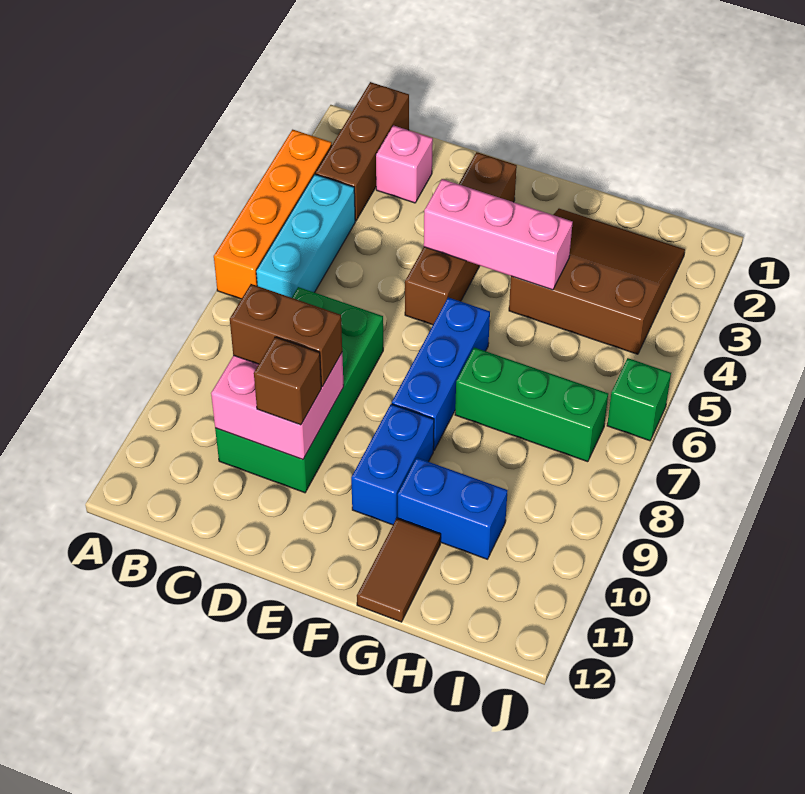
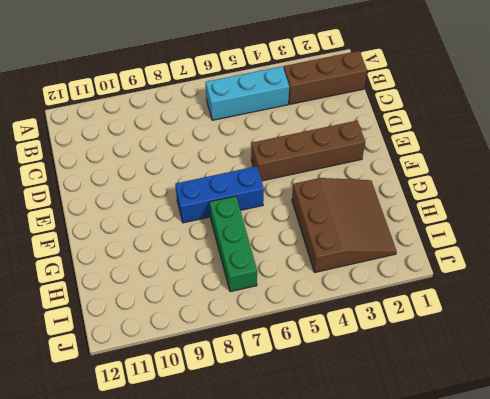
none -> orange 1x4 brick [214,130,332,299]
none -> pink 1x1 brick [376,125,433,203]
none -> green 2x4 brick [215,287,383,493]

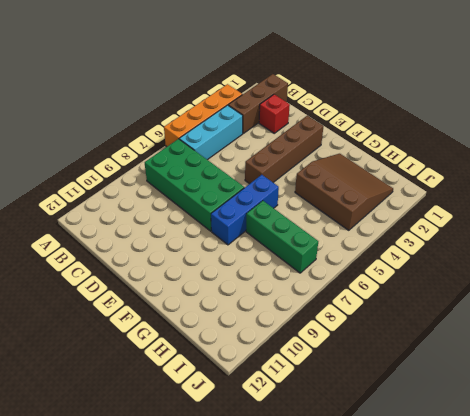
green 2x4 brick [145,139,244,231] -> green 2x4 brick turned to [215,287,383,493]
red 1x1 brick [259,94,290,133] -> pink 1x1 brick [376,125,433,203]
none -> blue 1x2 brick [351,404,434,525]
none -> blue 1x2 brick [398,458,508,559]
none -> brown 1x2 tile [357,518,441,622]

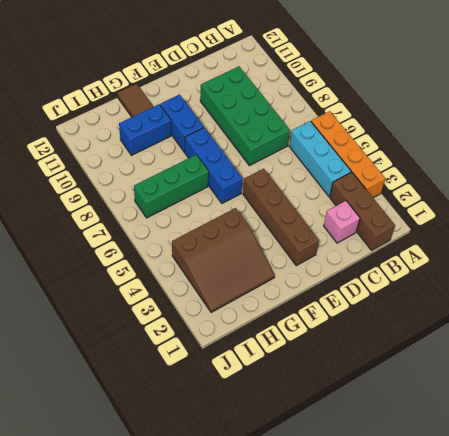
none -> green 1x1 brick [607,358,671,441]
none -> pink 2x2 brick [211,353,344,460]
none -> pink 1x3 brick [424,179,573,290]

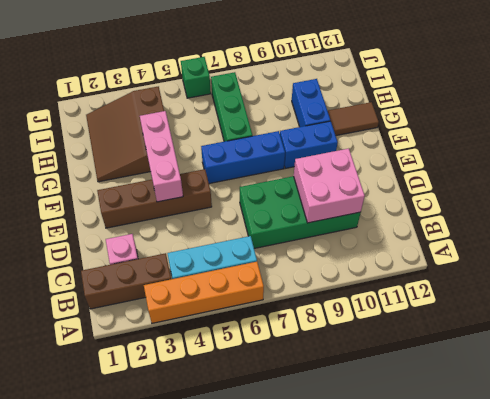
none -> brown 1x2 brick [230,284,342,387]
none -> brown 1x1 brick [254,337,321,425]

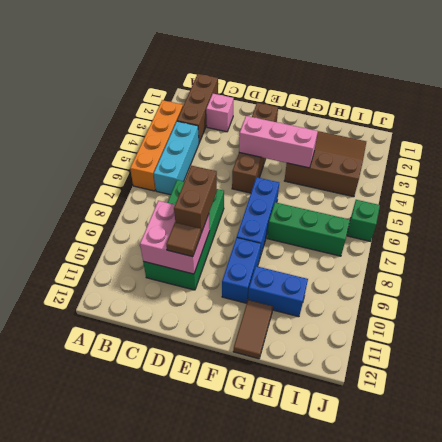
brown 1x2 brick [174,166,217,233] -> brown 1x2 brick turned to [230,284,342,387]
brown 1x1 tile [166,222,201,257] -> brown 1x1 brick [254,337,321,425]

